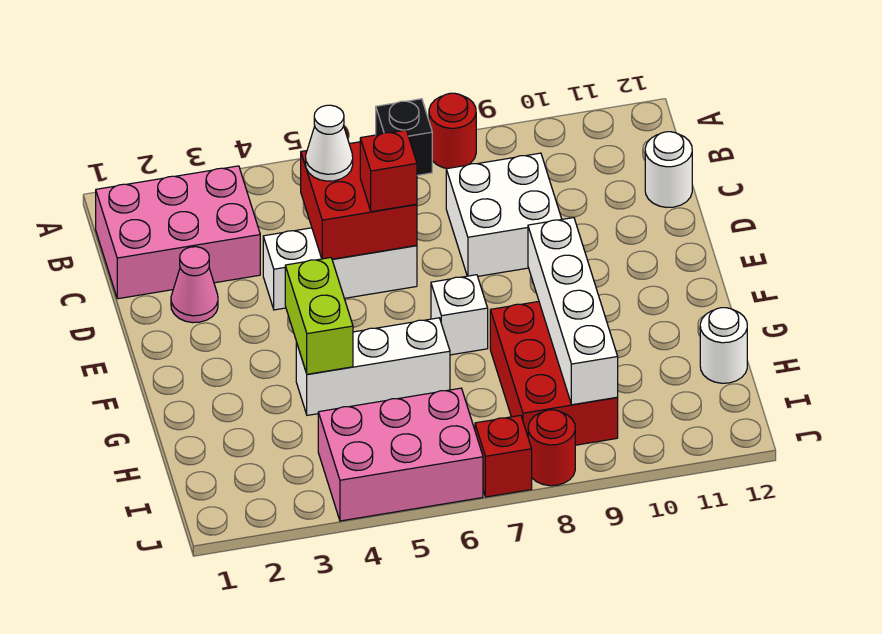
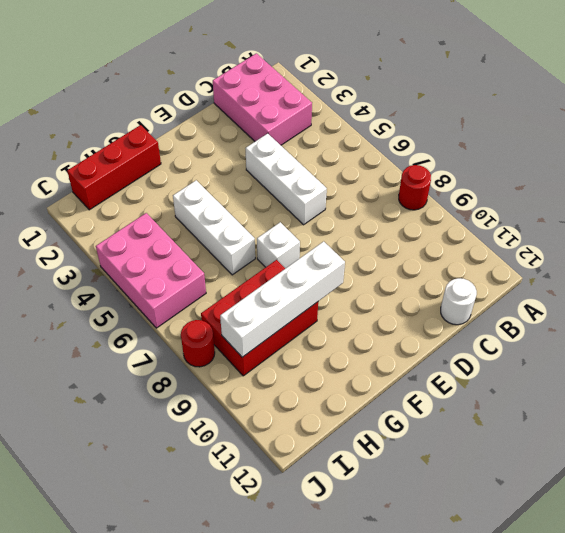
red 1x3 brick [67,125,161,210] -> none
none -> black 1x1 brick [376,99,432,175]
none -> white 2x2 brick [446,153,562,276]
none -> pink 1x1 cone [171,247,218,323]

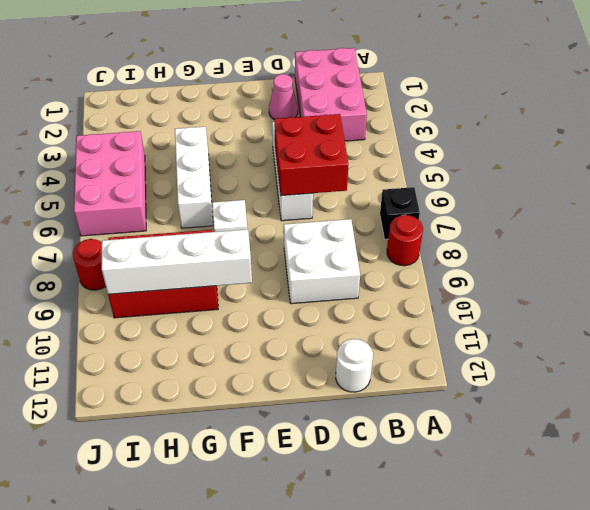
none -> white 1x1 round brick [700,308,747,383]
none -> red 1x1 brick [475,415,532,497]
none -> lime 1x2 brick [285,258,353,374]

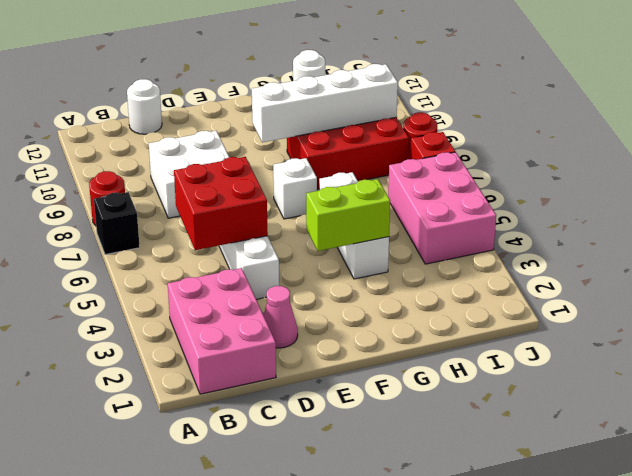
none -> white 1x1 cone [306,105,353,181]
none -> red 1x1 brick [360,130,417,212]

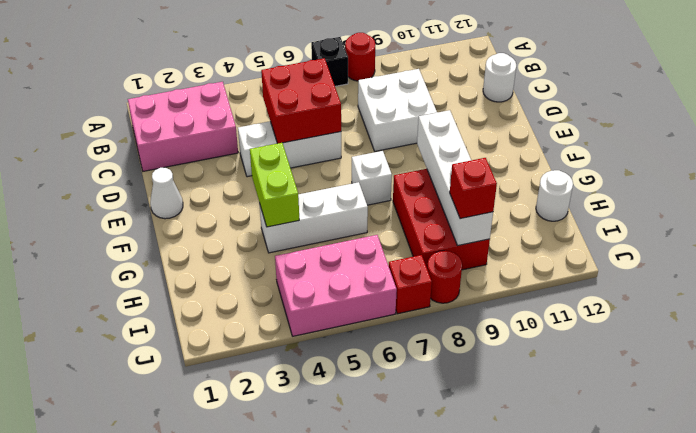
white 1x1 cone [150,168,183,219] -> white 1x1 cone moved to [306,105,353,181]
red 1x1 brick [450,158,497,219] -> red 1x1 brick moved to [360,130,417,212]
none -> pink 1x1 cone [171,247,218,323]

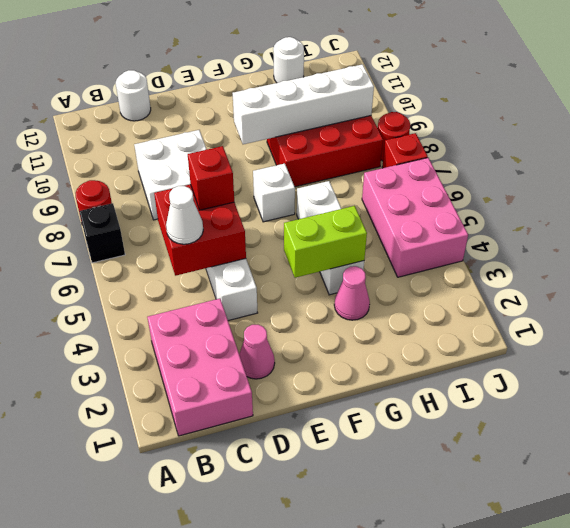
pink 1x1 cone [334,266,370,320] -> none

